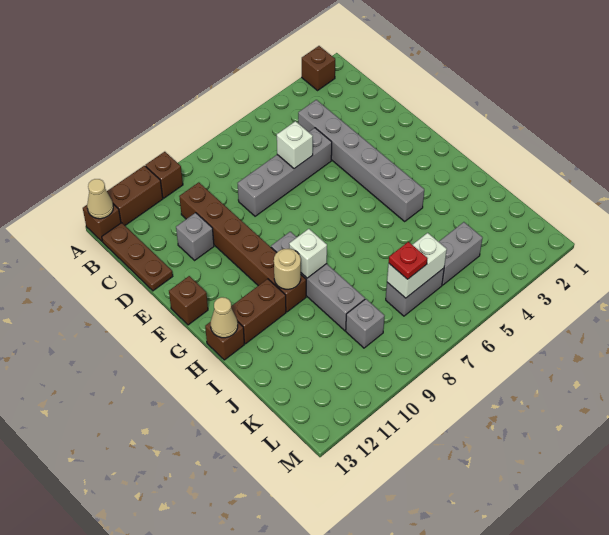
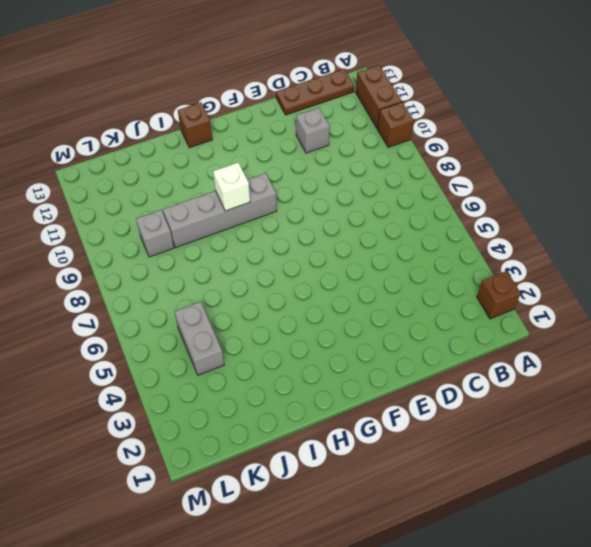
none -> brown 1x1 brick [83,204,121,241]
none -> grey 1x6 brick [298,100,424,221]
none -> brown 1x6 brick [179,182,306,312]

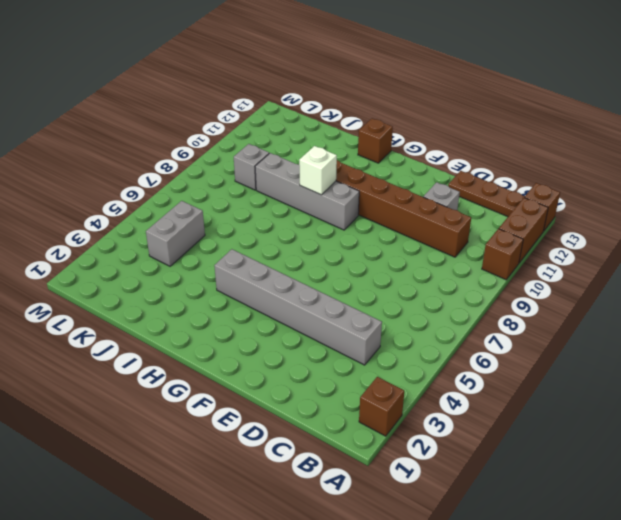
none -> grey 1x4 brick [238,128,332,216]
none -> brown 1x1 brick [169,276,208,325]
none -> brown 1x2 brick [231,279,286,344]

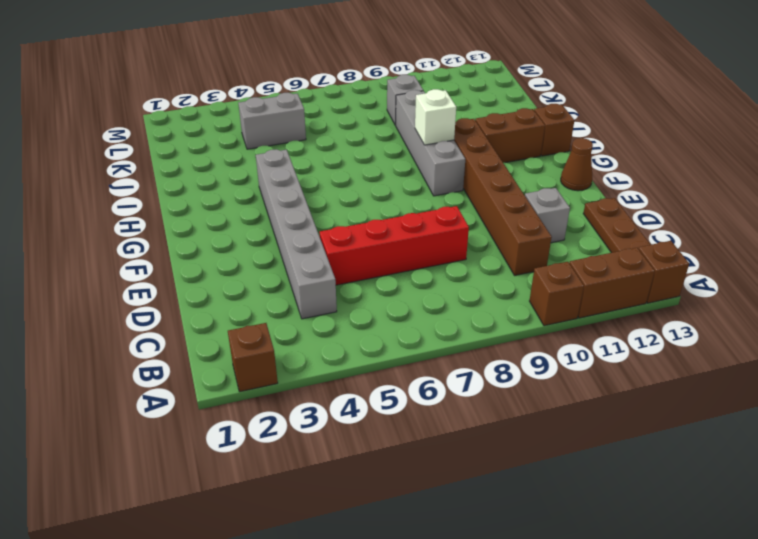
red 1x4 brick [319,206,469,285] -> grey 1x4 brick [238,128,332,216]
brown 1x1 cone [561,138,593,191] -> brown 1x1 brick [169,276,208,325]
none -> grey 1x2 brick [386,268,444,316]
none -> tan 1x1 cone [87,179,113,219]
none -> white 1x1 brick [277,121,313,169]

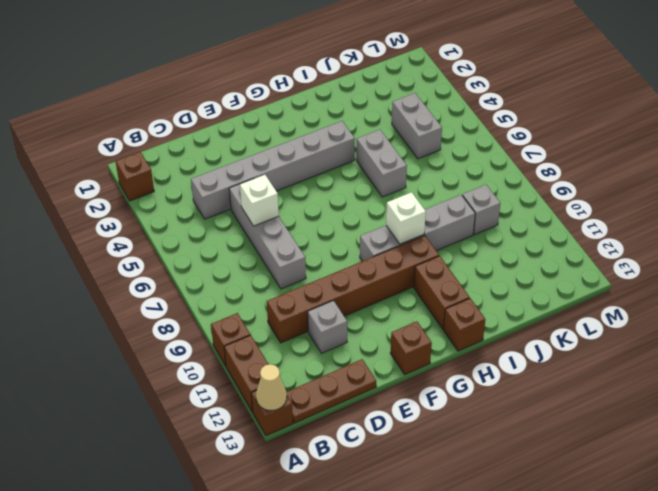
grey 1x2 brick [356,130,407,197] -> grey 1x2 brick moved to [386,268,444,316]
none -> tan 1x1 round brick [274,249,301,289]
none -> tan 1x1 cone [210,297,238,338]
none -> white 1x2 brick [387,233,447,298]

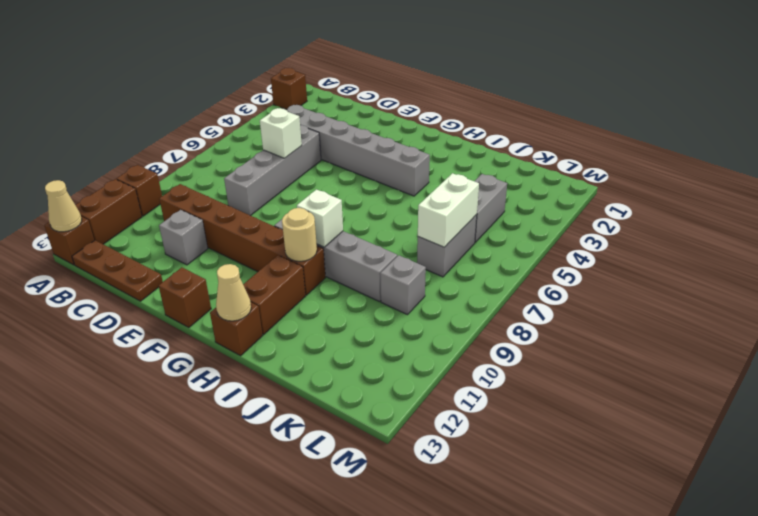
none -> red 1x1 plate [389,242,428,279]

